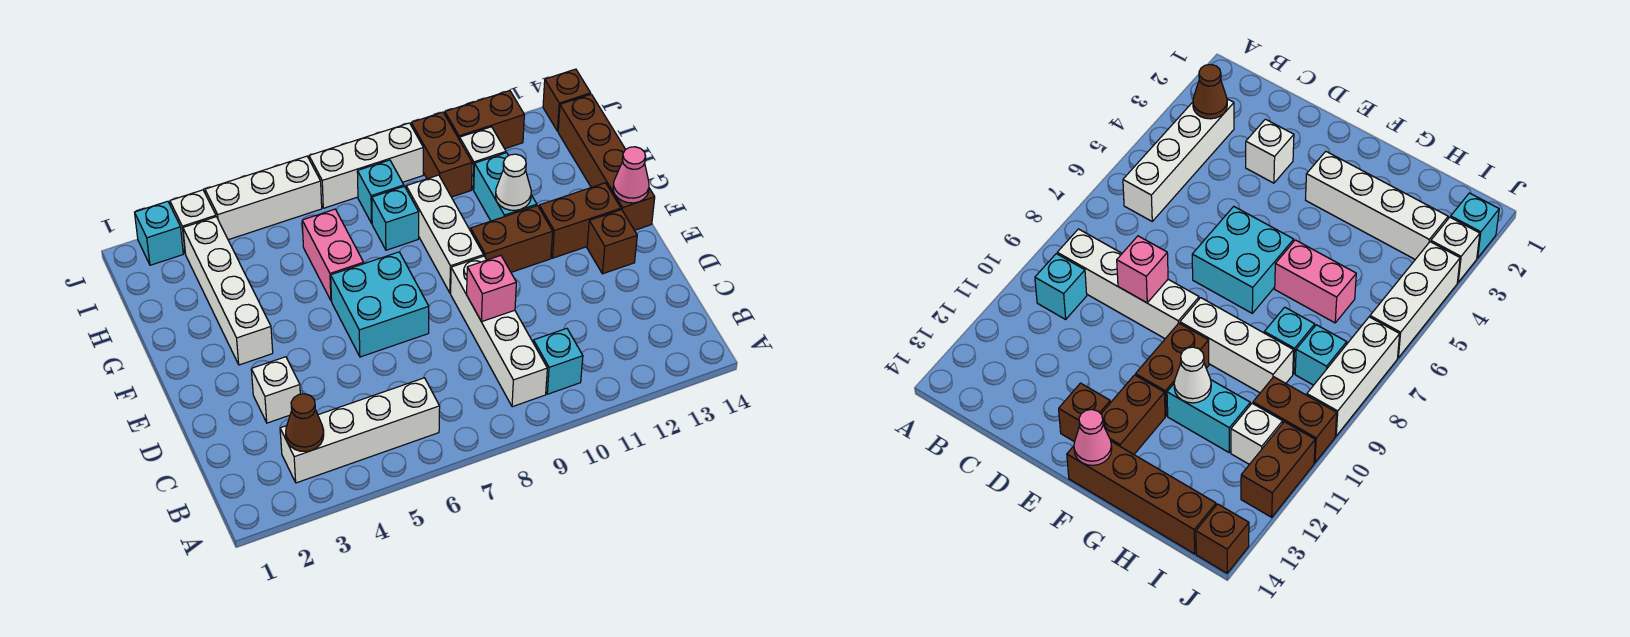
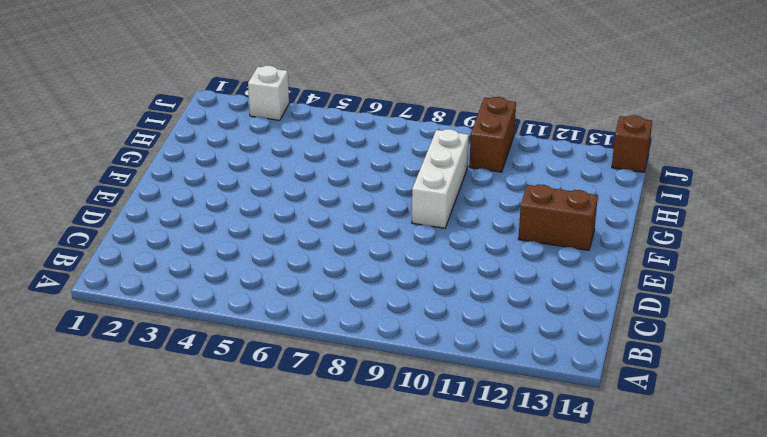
none -> white 1x4 brick [280,378,440,483]
none -> white 1x4 brick [451,256,547,407]
none -> cyan 1x1 brick [533,328,583,394]

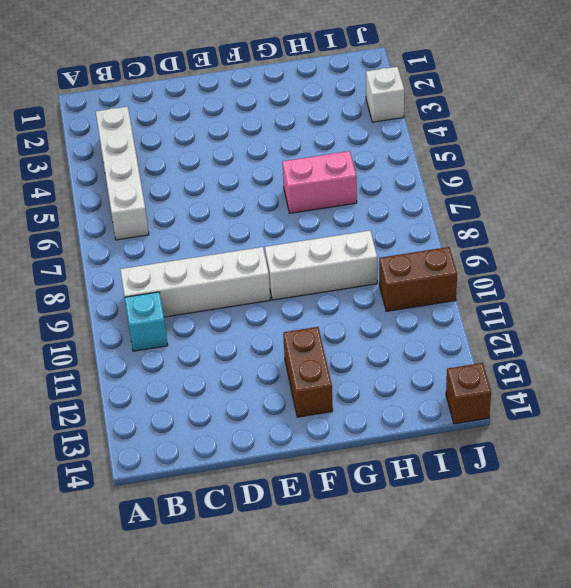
none -> white 1x1 brick [251,357,300,423]
none -> cyan 2x2 brick [331,252,429,357]
none -> brown 1x1 brick [587,210,637,274]

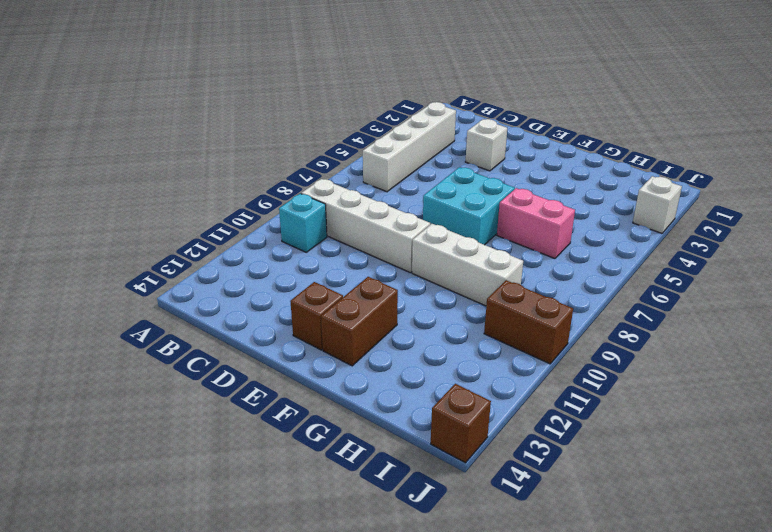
none -> white 1x4 brick [183,217,273,365]
none -> brown 1x2 brick [471,206,553,272]
none -> brown 1x4 brick [558,94,655,230]

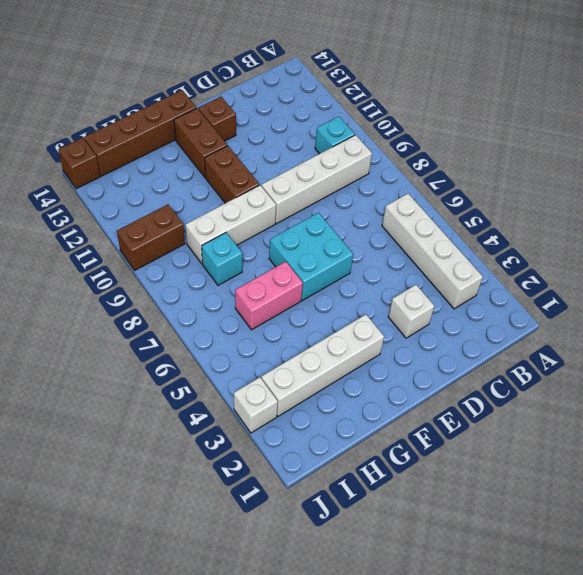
none -> cyan 1x2 brick [474,153,537,221]
none -> cyan 1x1 brick [357,160,404,223]
none -> white 1x1 brick [460,127,506,190]

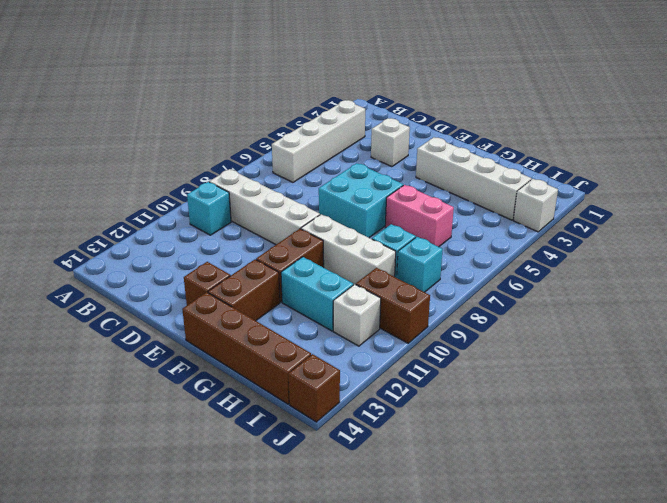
none -> cyan 1x1 brick [135,201,183,265]
none -> white 1x3 brick [205,156,322,240]
none -> white 1x3 brick [309,123,423,208]

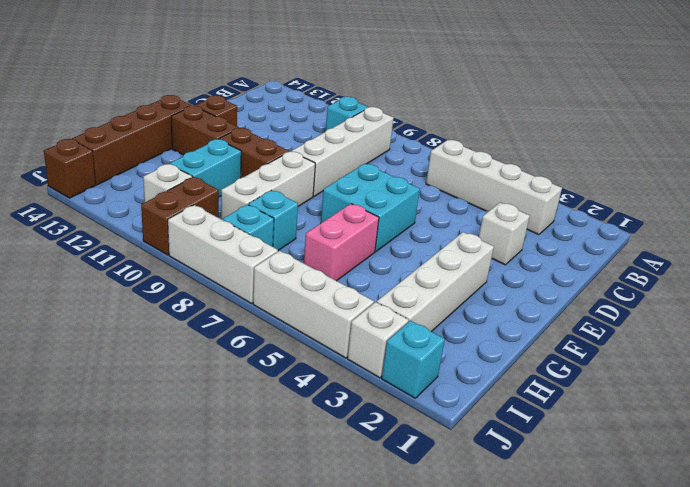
none -> brown 1x2 brick [445,91,524,149]
none -> brown 1x1 cone [286,394,324,451]
none -> pink 1x1 brick [467,256,516,322]

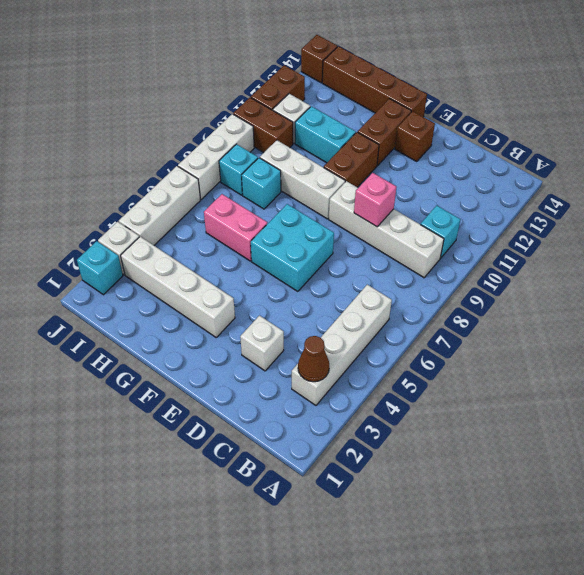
none -> pink 1x1 cone [613,147,649,203]
none -> white 1x1 cone [496,154,531,210]

